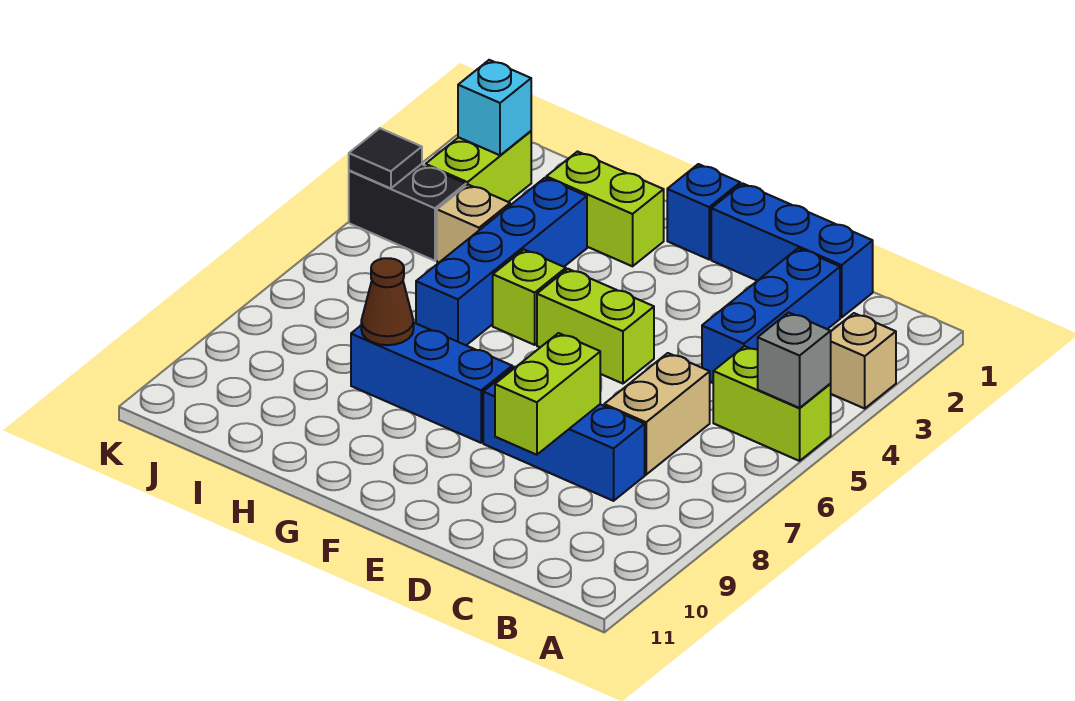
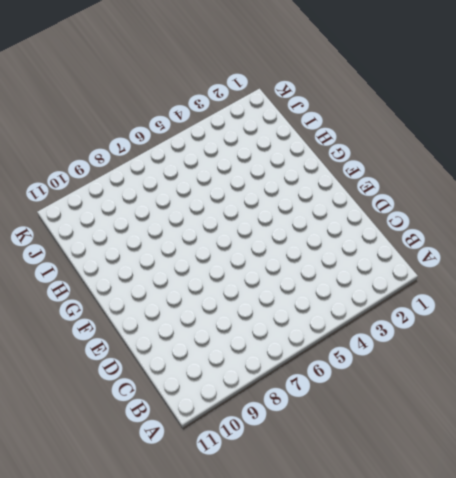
none -> tan 1x1 brick [830,313,896,408]
none -> lime 1x2 brick [713,346,831,461]
none -> blue 1x3 brick [711,183,873,317]

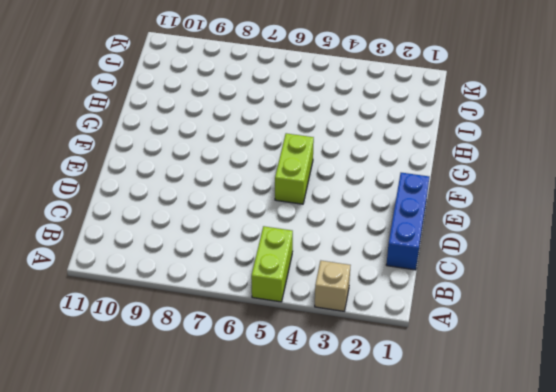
none -> blue 1x3 brick [702,248,840,383]
none -> tan 1x2 brick [604,353,710,475]
none -> blue 1x3 brick [483,367,645,501]

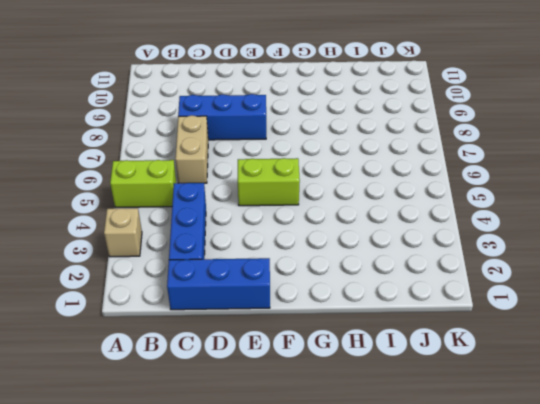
none -> blue 1x1 brick [667,164,740,259]
none -> blue 1x3 brick [351,323,512,443]
none -> lime 1x2 brick [546,152,664,266]

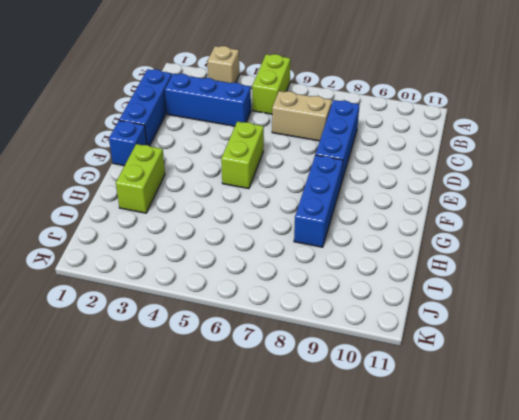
none -> lime 1x1 brick [493,250,566,345]
none -> blue 1x4 brick [416,178,587,345]
none -> tan 1x1 brick [437,185,510,262]

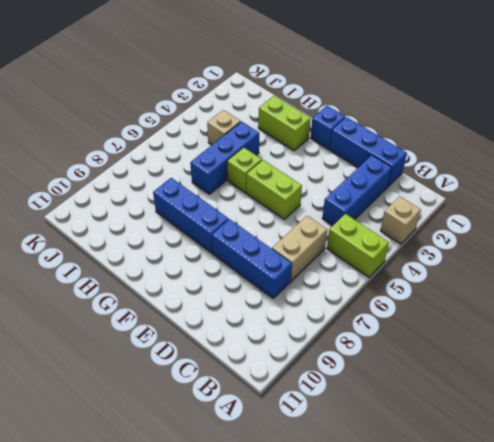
blue 1x3 brick [190,122,259,194] -> blue 1x4 brick [416,178,587,345]
none -> lime 1x2 brick [426,131,532,202]
none -> black 1x2 brick [349,164,466,261]
none -> grey 1x1 brick [758,312,831,408]

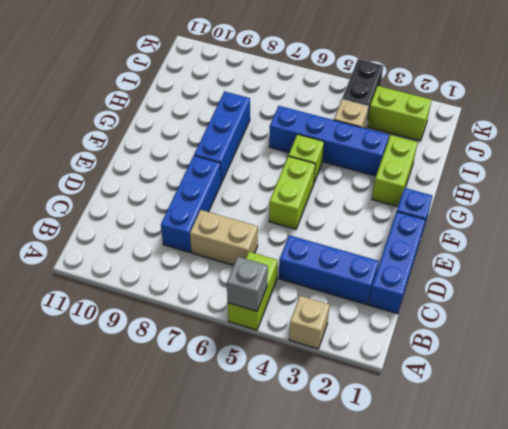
none -> lime 1x2 brick [495,333,600,455]
none -> brown 1x1 cone [361,258,414,345]
none -> cyan 1x1 brick [458,60,531,155]

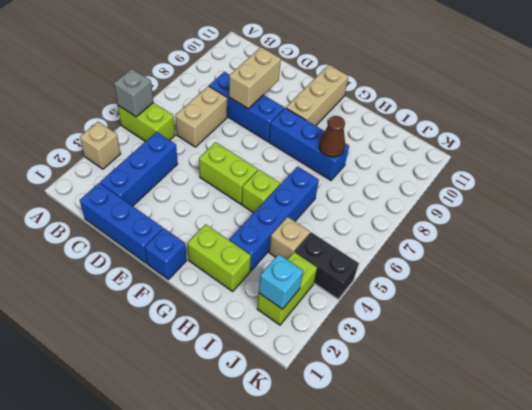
tan 1x2 brick [229,47,281,109] -> lime 1x2 brick [495,333,600,455]
tan 1x3 brick [286,65,348,126] -> none
none -> black 1x1 tile [349,128,422,188]

